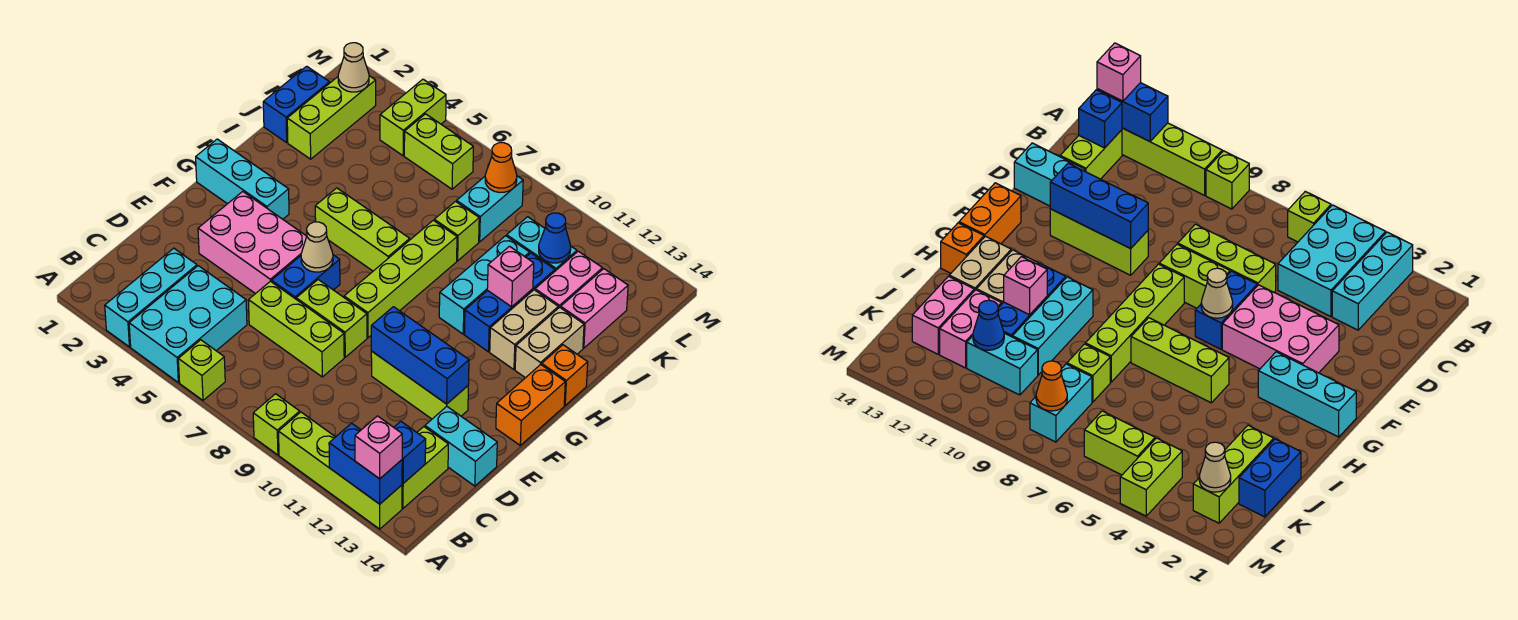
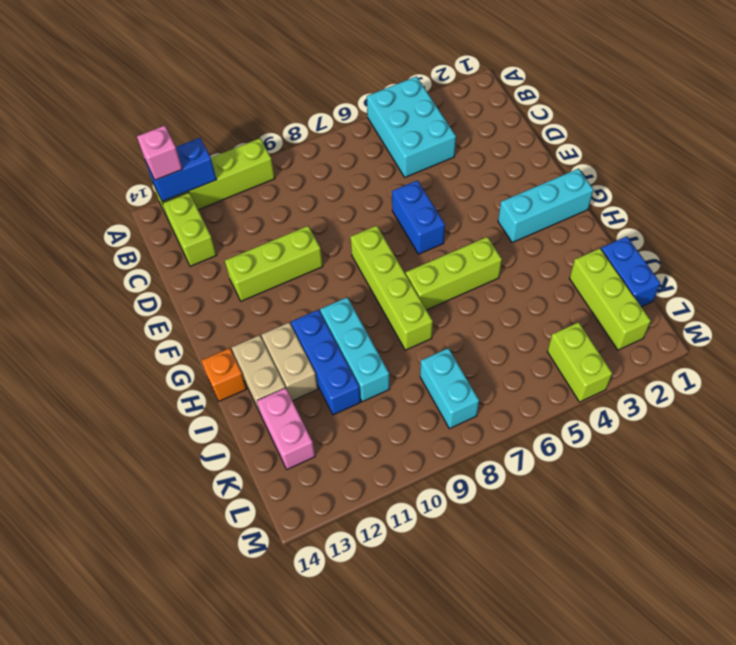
none -> cyan 1x3 brick [105,248,197,347]
none -> lime 1x1 brick [178,340,225,400]
none -> lime 1x1 brick [253,394,300,455]
none -> lime 1x3 brick [248,281,344,377]

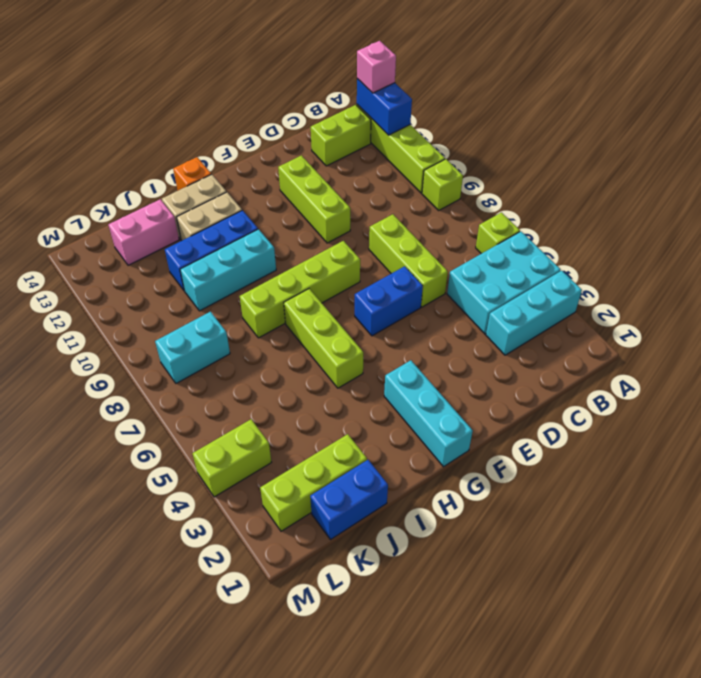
none -> cyan 1x2 brick [425,407,497,486]
none -> pink 2x3 brick [198,192,307,294]
none -> lime 1x2 brick [296,280,367,357]
none -> orange 1x2 brick [496,365,565,445]

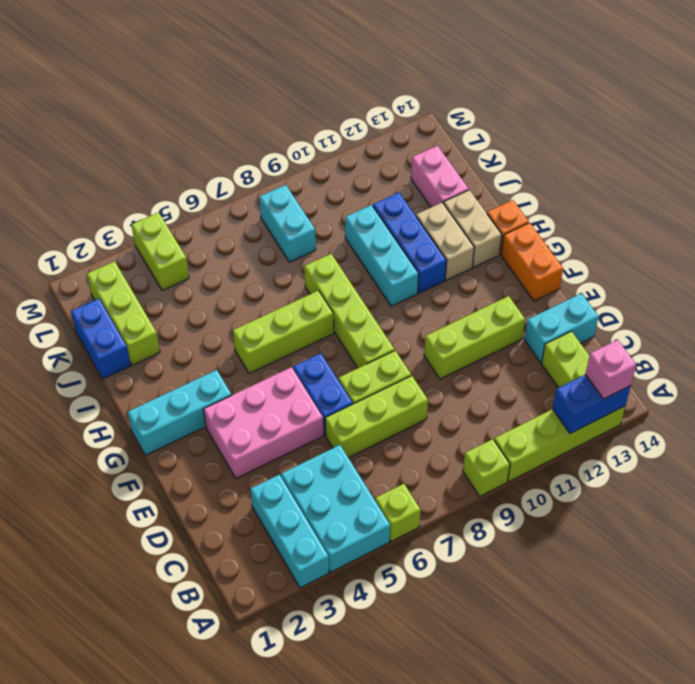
none -> lime 1x1 brick [434,202,479,261]
none -> pink 1x2 brick [535,251,602,308]
none -> cyan 1x2 brick [507,217,577,271]
none -> lime 1x2 brick [404,114,473,189]

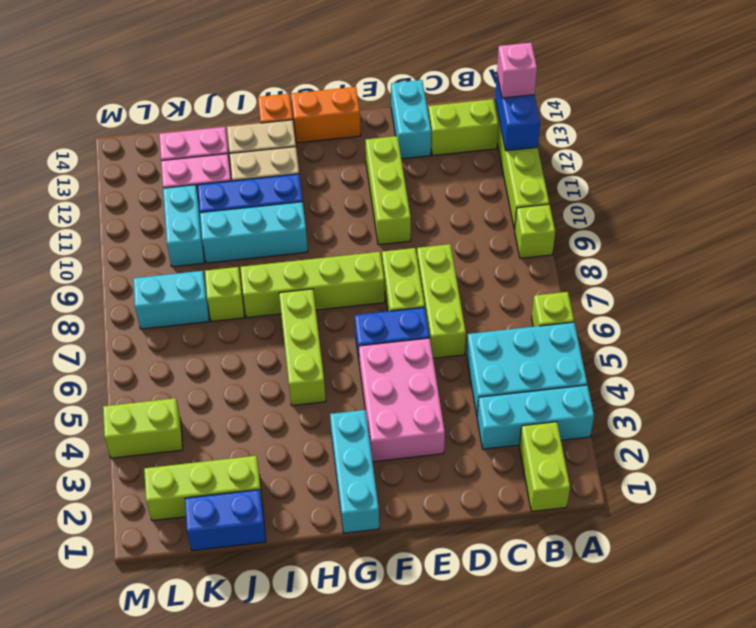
lime 1x2 brick [519,422,570,512] -> lime 1x2 brick moved to [404,114,473,189]
none -> blue 1x1 brick [394,422,426,483]
none -> blue 1x3 brick [371,307,469,404]
none -> tan 1x1 cone [301,222,333,272]
none -> pink 1x1 brick [487,246,534,307]

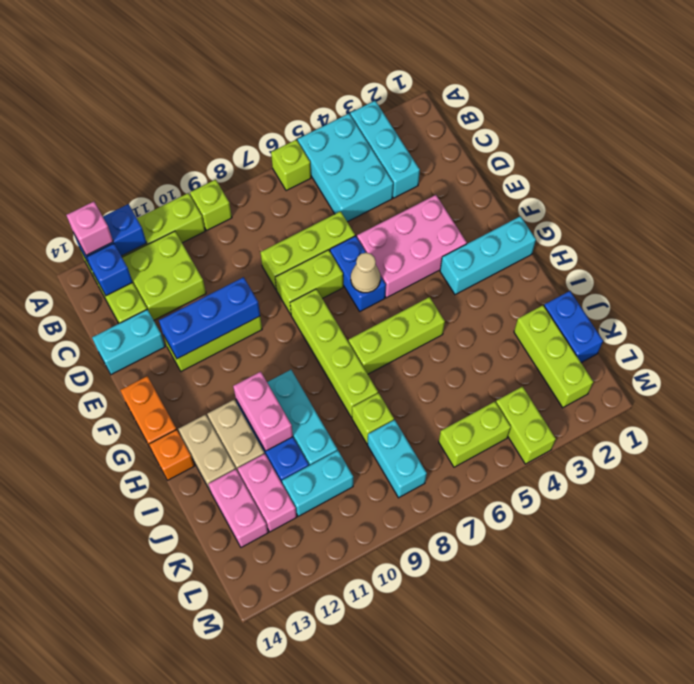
lime 2x2 brick [122,231,206,320] -> none
pink 1x2 brick [233,372,293,451] -> pink 1x1 brick [487,246,534,307]
none -> blue 1x1 cone [539,213,571,263]
none -> tan 1x1 cone [338,43,369,92]
none -> orange 1x1 cone [485,143,517,192]

